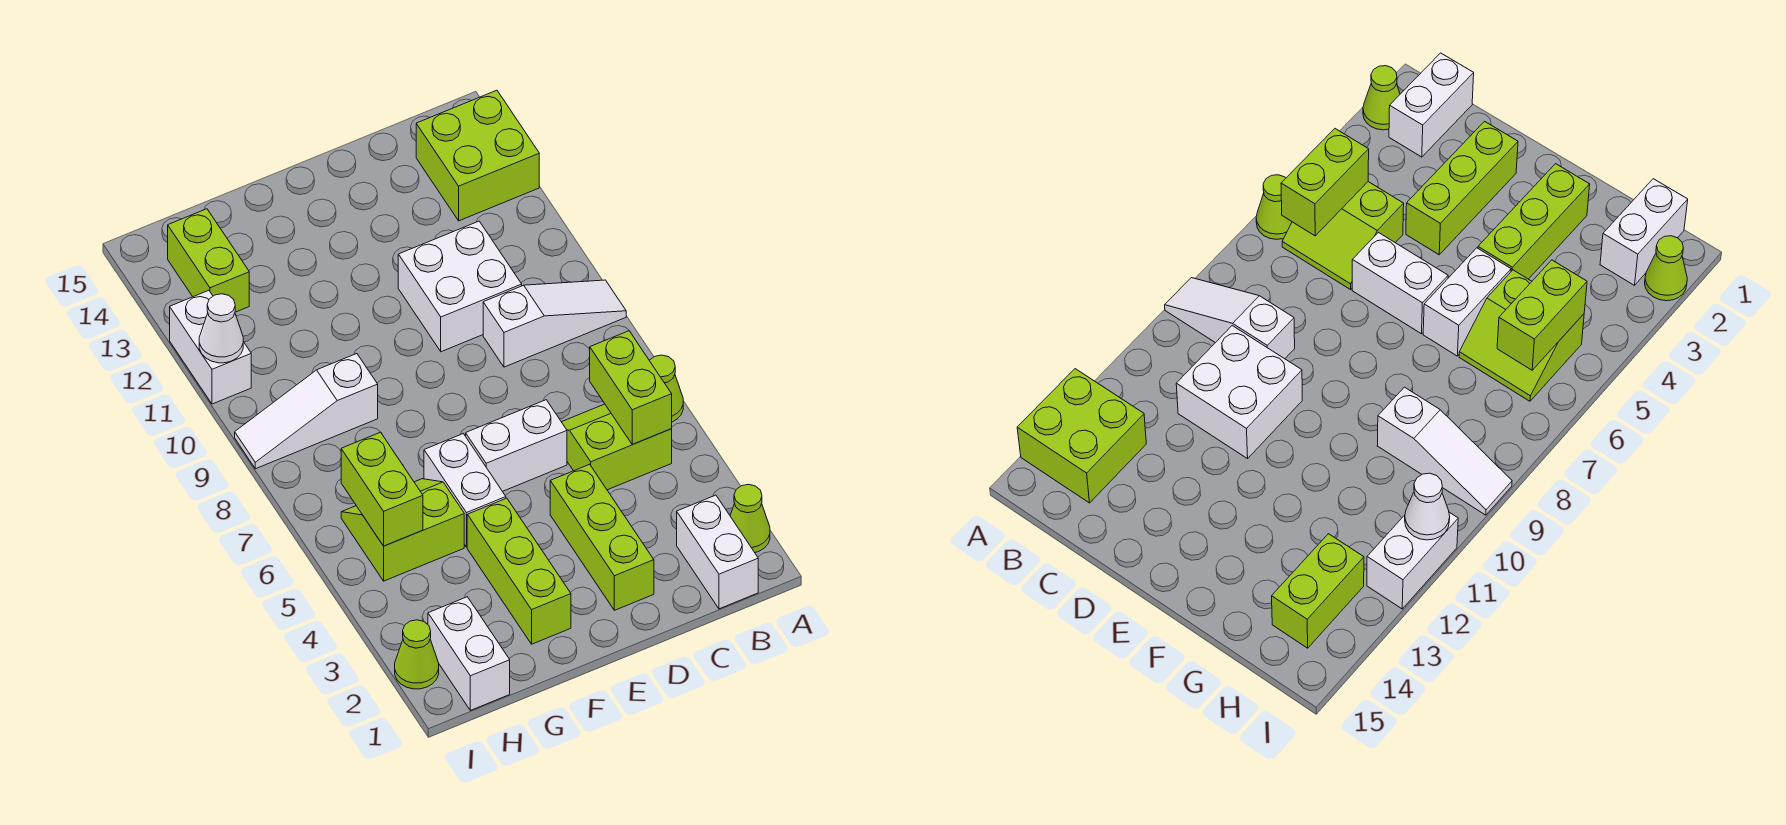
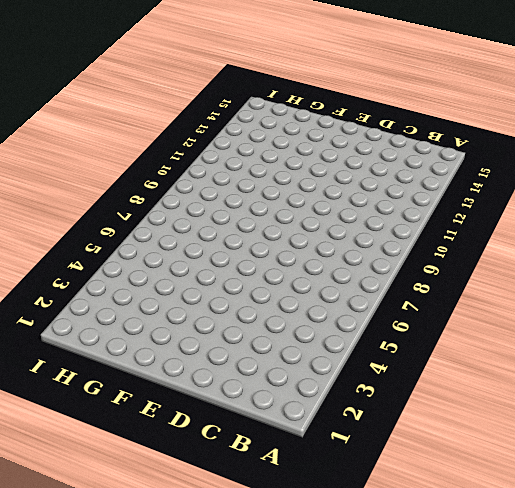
none -> lime 1x1 cone [730,484,770,552]
none -> lime 1x1 cone [649,355,683,422]
none -> white 1x3 slope [483,280,626,367]

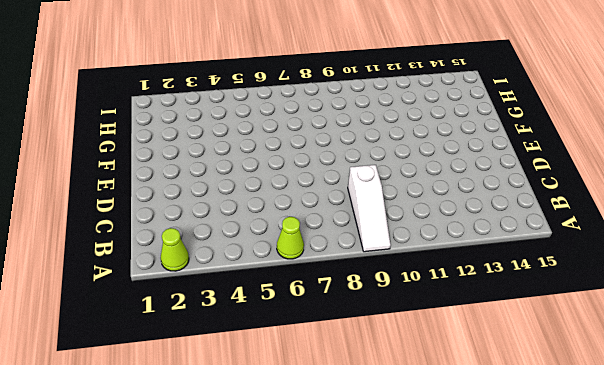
none -> lime 2x2 brick [416,90,539,221]
none -> white 1x2 brick [677,495,758,609]
none -> lime 2x2 slope [562,404,672,490]

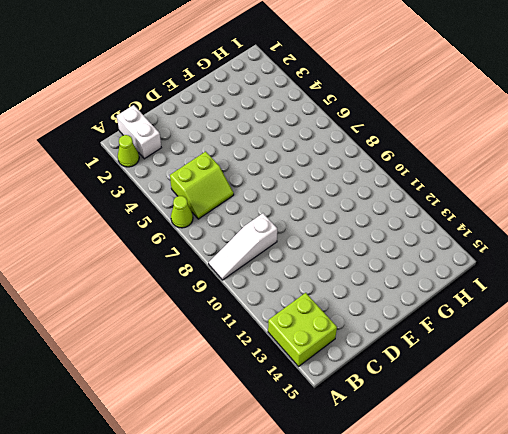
none -> white 2x2 brick [398,221,522,352]
none -> lime 1x3 brick [550,464,654,610]
none -> white 1x2 brick [466,400,567,491]

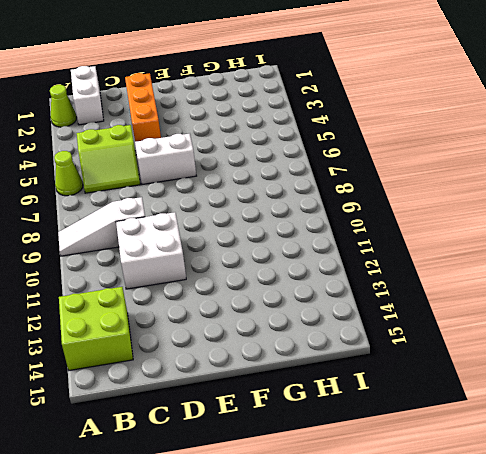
orange 1x3 brick [125,73,161,142] -> lime 1x3 brick [550,464,654,610]
none -> lime 1x3 brick [467,498,571,644]
none -> white 1x2 brick [424,434,506,547]
none -> lime 2x2 slope [341,479,464,581]

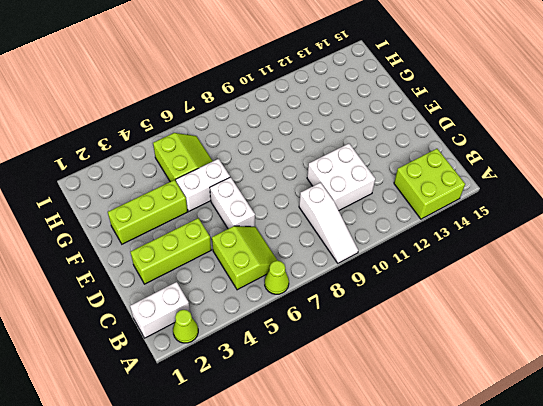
none -> white 1x3 slope [235,354,378,469]
none -> white 1x2 brick [428,597,510,710]
none -> lime 1x2 brick [168,209,249,312]

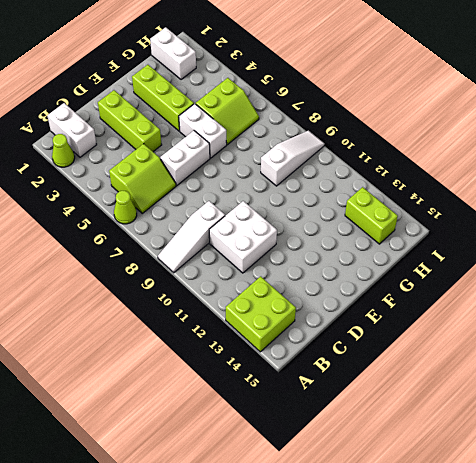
none -> lime 1x1 cone [395,620,439,689]
none -> white 1x2 brick [170,290,251,404]
none -> lime 1x2 brick [590,331,672,444]

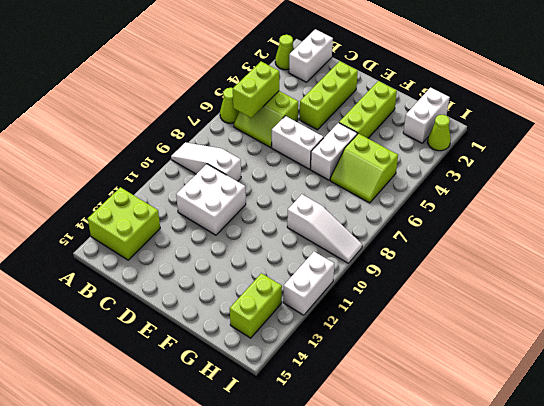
none -> lime 1x2 brick [341,432,423,546]
none -> white 1x1 cone [199,294,243,363]

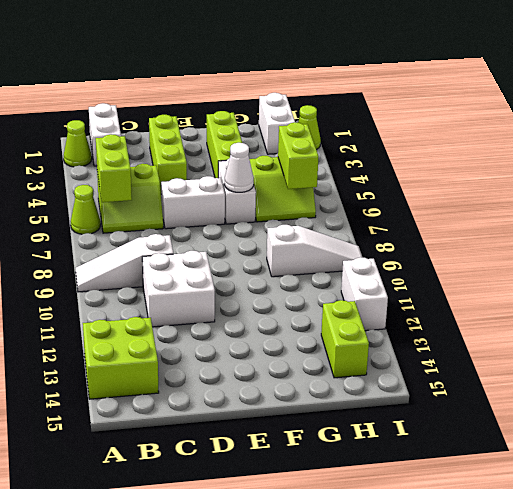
white 1x1 cone [224,143,254,192] -> white 1x1 cone moved to [199,294,243,363]

